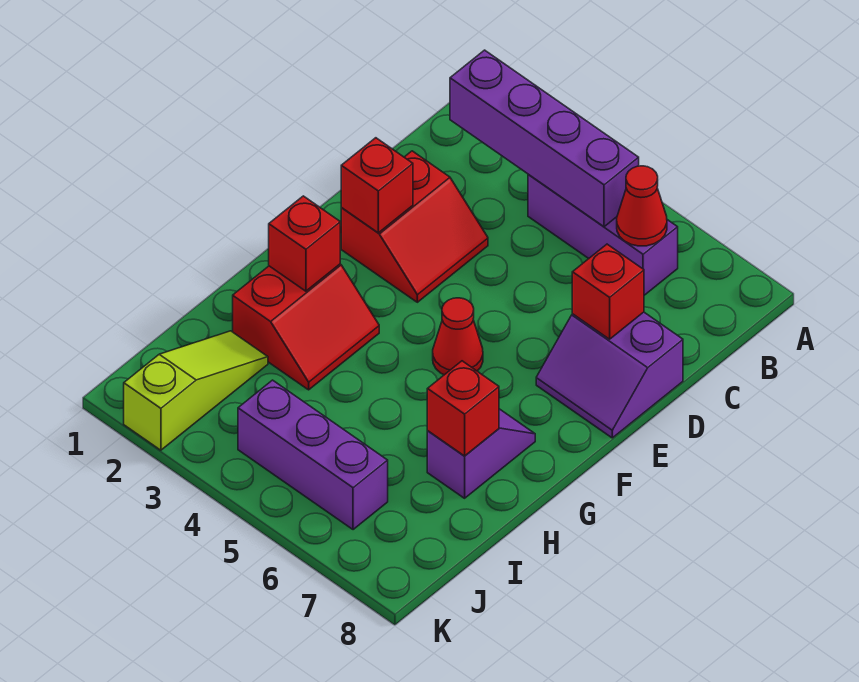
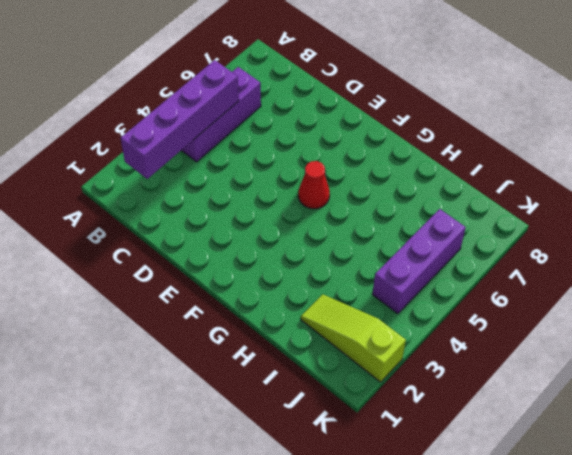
none -> red 2x2 slope [341,151,488,302]
none -> purple 2x2 slope [536,312,683,438]
none -> red 2x2 slope [233,264,379,390]

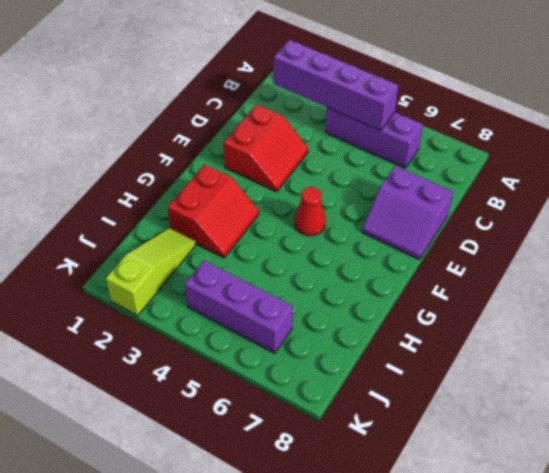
none -> purple 1x2 slope [427,409,535,498]
none -> red 1x1 cone [617,166,667,246]
none -> red 1x1 brick [572,244,644,339]

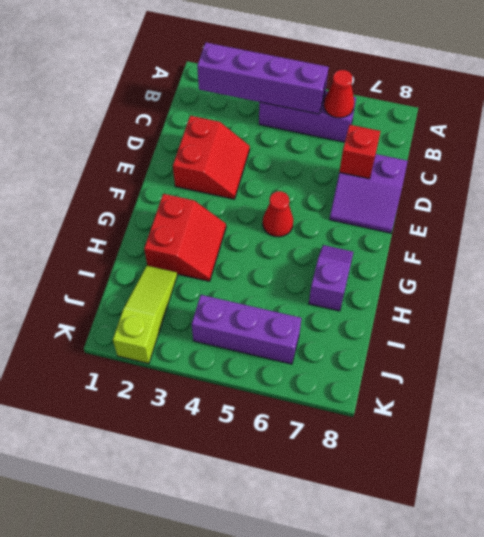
none -> red 1x1 brick [341,138,413,233]
none -> red 1x1 brick [269,196,340,291]
none -> red 1x1 brick [427,361,499,456]

